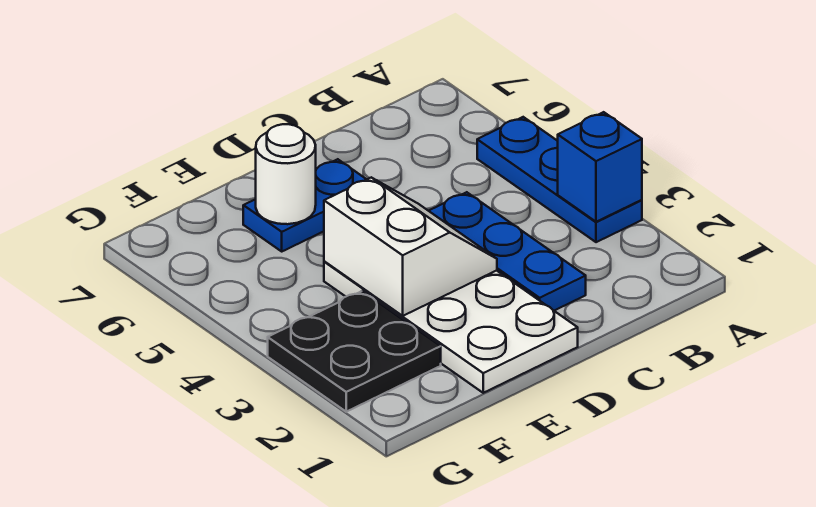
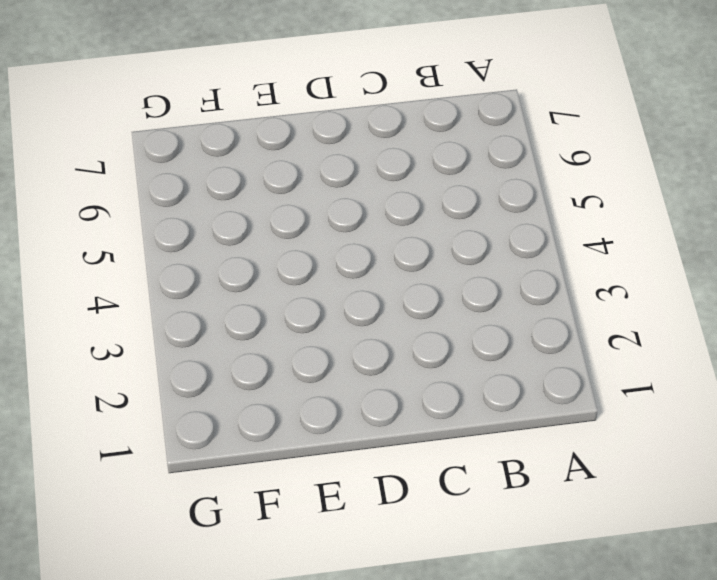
none -> blue 1x3 plate [477,117,642,242]
none -> blue 1x3 plate [429,192,586,311]

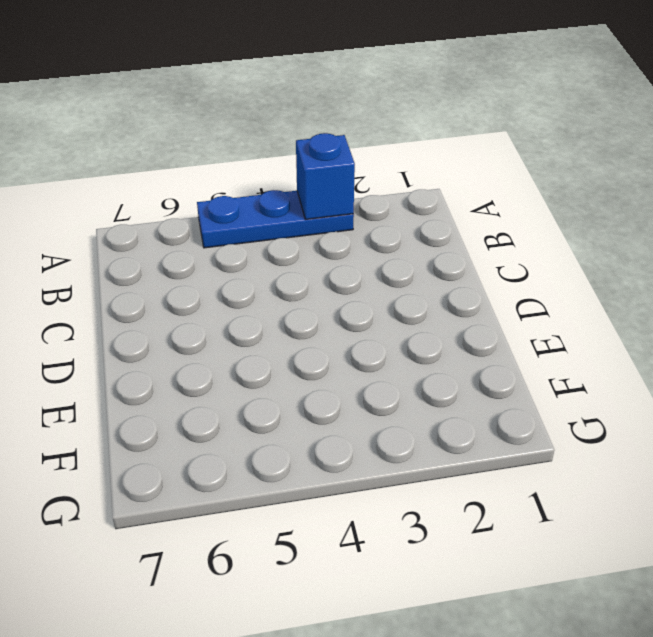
none -> blue 1x3 plate [429,192,586,311]
none -> white 2x4 plate [324,261,578,393]

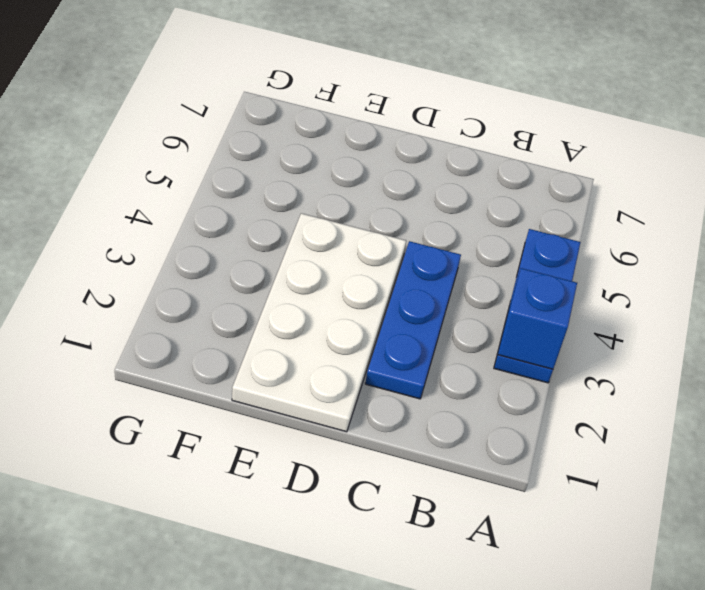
none -> blue 1x2 plate [243,159,366,251]
none -> black 2x2 plate [268,291,441,412]

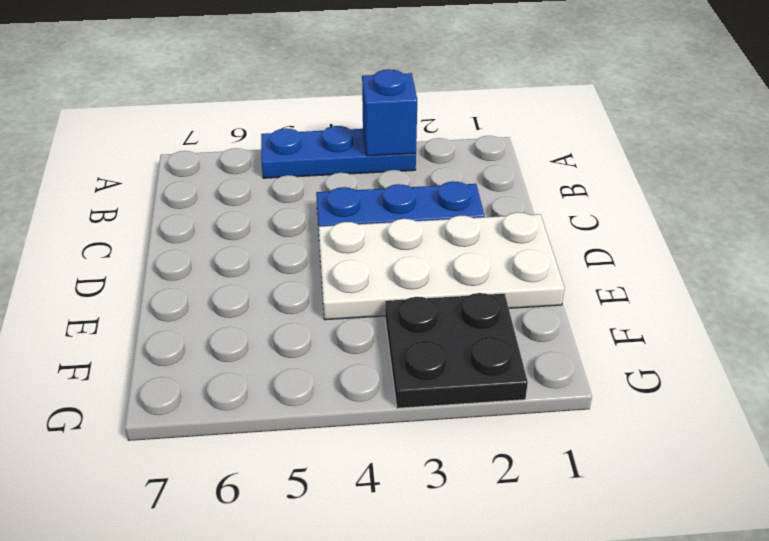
none -> blue 1x2 plate [243,159,366,251]
none -> white 2x2 slope [324,178,497,316]

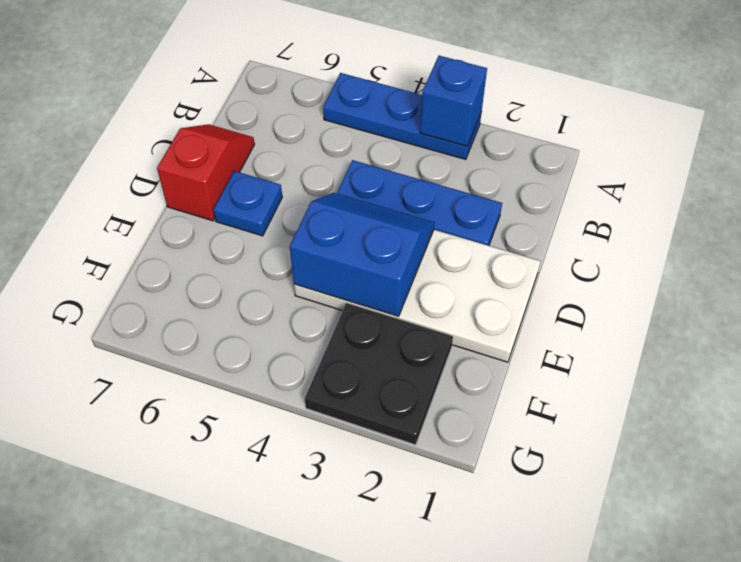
red 1x2 slope [157,124,255,221] -> none
blue 2x2 slope [290,193,435,316] -> white 2x2 slope [324,178,497,316]
blue 1x1 plate [213,171,282,236] -> blue 1x2 plate [243,159,366,251]
none -> white 1x1 round brick [256,124,316,224]

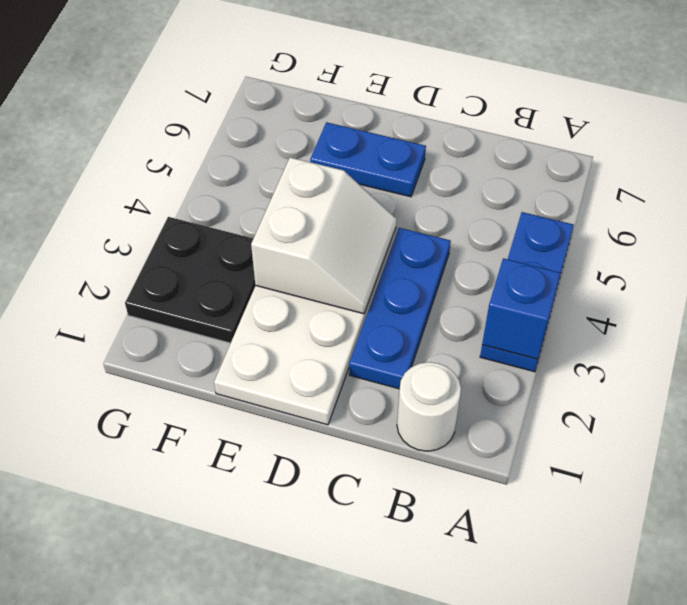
white 1x1 round brick [397,362,461,451] -> white 1x1 round brick moved to [256,124,316,224]

